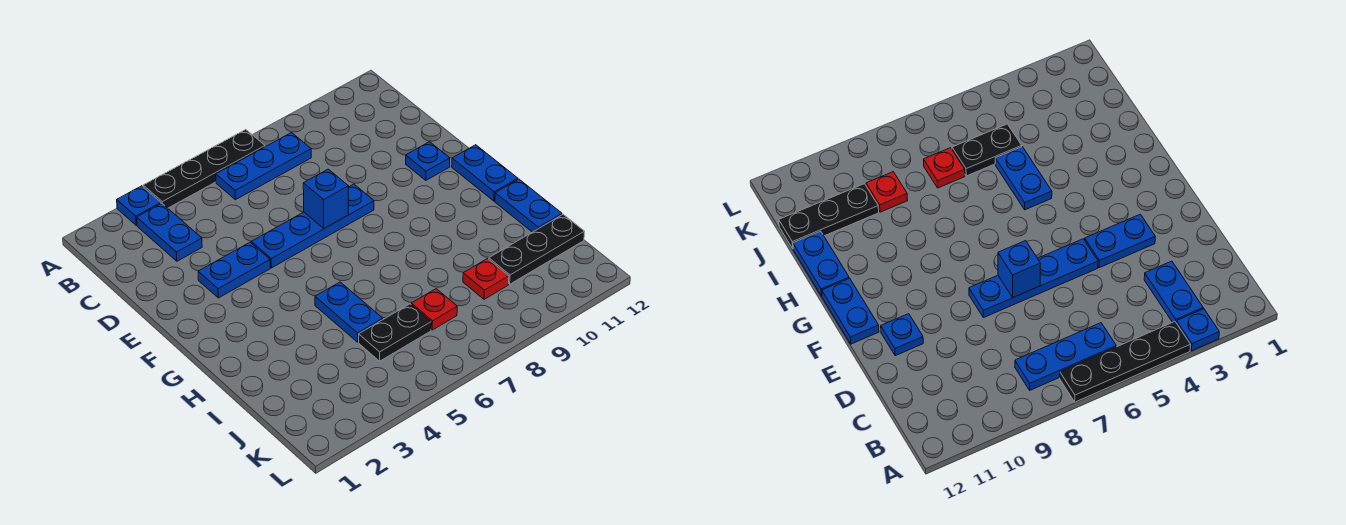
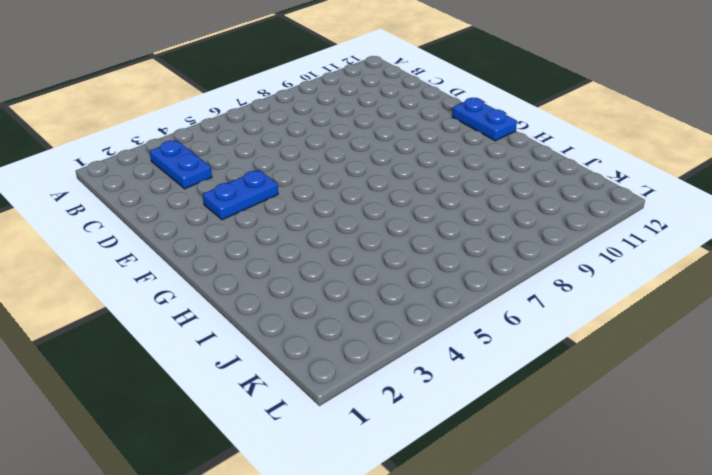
none -> blue 1x1 plate [117,186,161,225]
none -> black 1x4 plate [143,130,265,208]
none -> blue 1x3 plate [216,133,311,200]

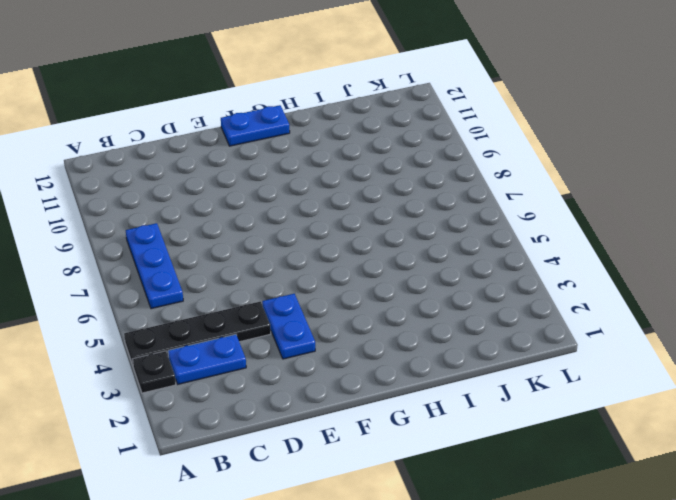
black 1x1 plate [133,351,176,393] -> blue 1x1 plate [117,186,161,225]
black 1x4 plate [124,301,271,365] -> black 1x4 plate turned to [143,130,265,208]
none -> blue 1x4 plate [251,184,374,268]
none -> blue 1x1 plate [406,142,450,180]
none -> blue 1x2 plate [315,282,383,342]

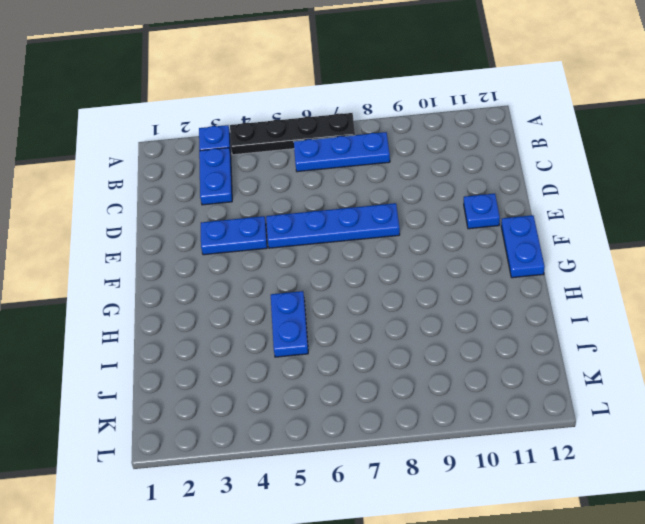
none -> blue 1x2 plate [495,179,562,232]
none -> black 1x2 plate [359,304,431,361]
none -> red 1x1 plate [411,289,457,330]

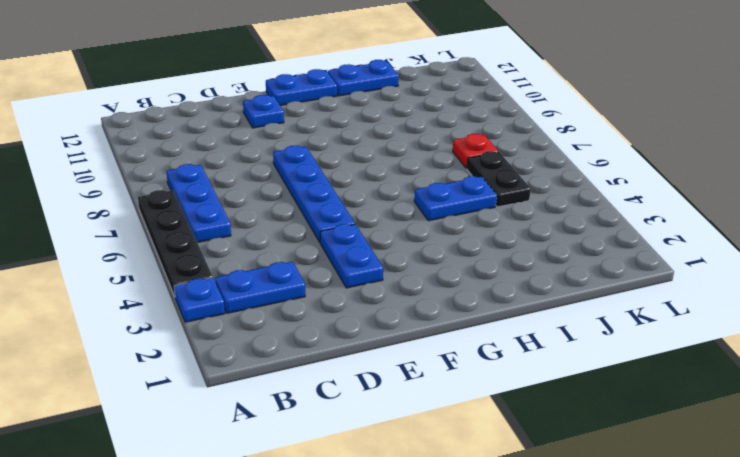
none -> red 1x1 plate [463,259,509,299]
none -> black 1x3 plate [489,214,585,284]
none -> blue 1x1 brick [303,169,349,229]

